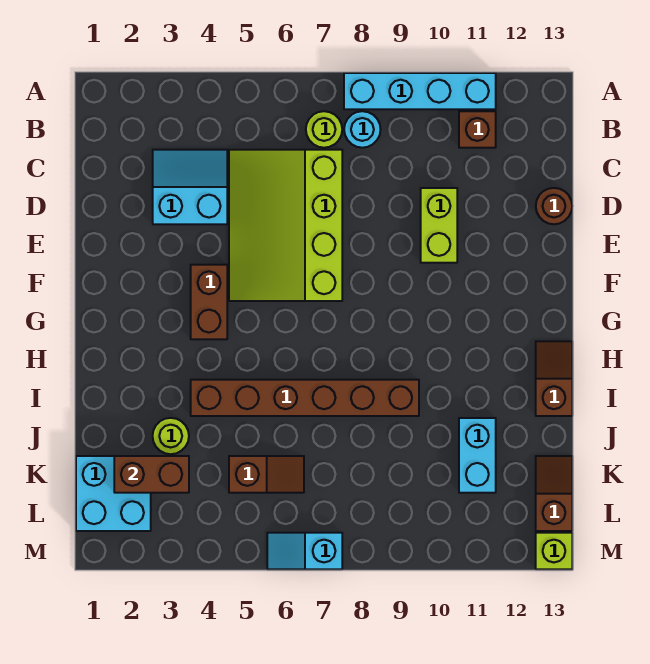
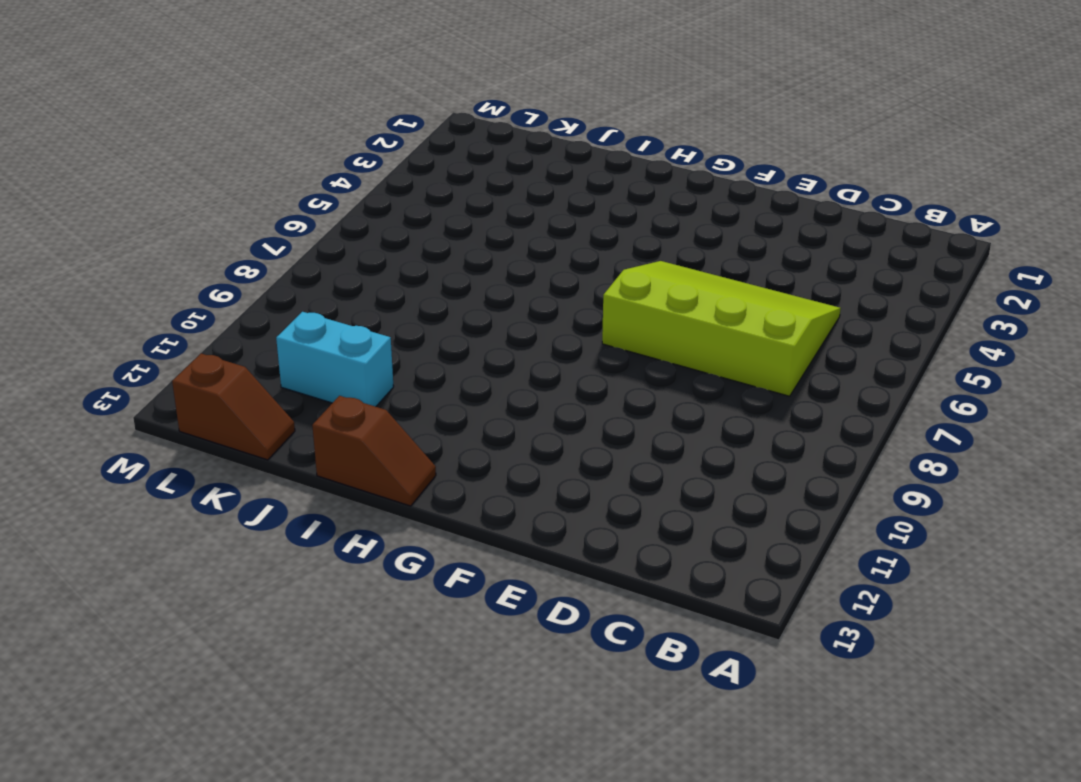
none -> cyan 1x4 brick [344,73,496,109]
none -> lime 1x1 round brick [306,111,342,148]
none -> cyan 1x1 round brick [344,111,381,148]

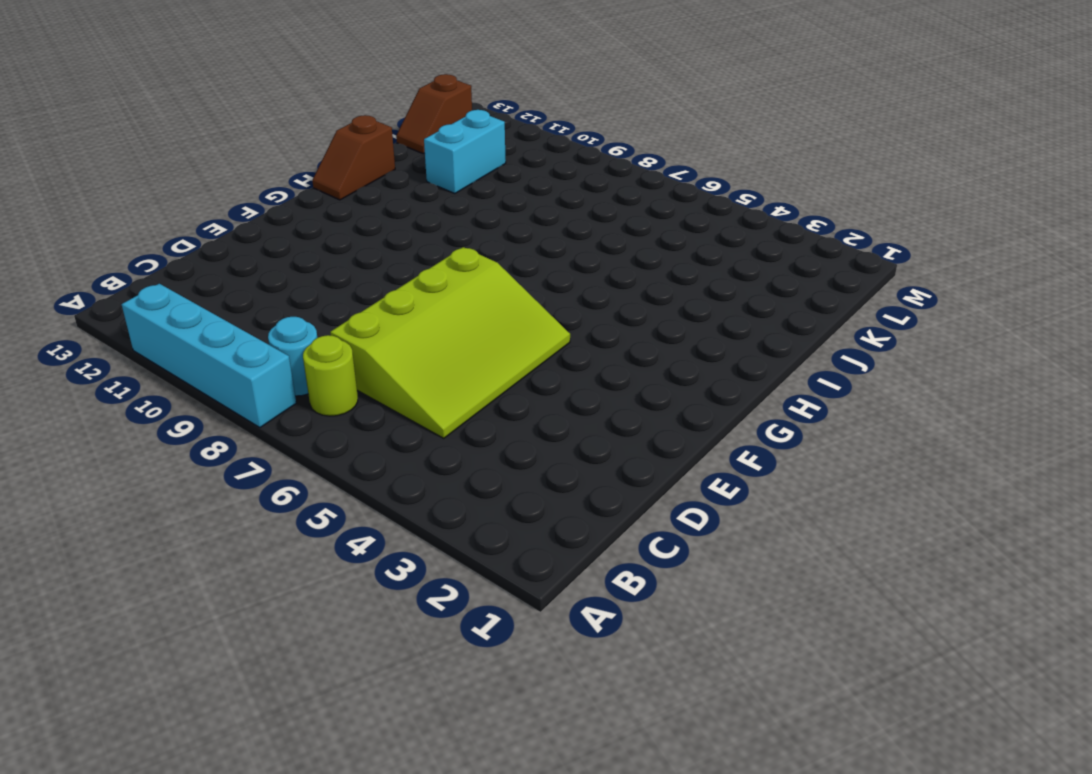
none -> brown 1x1 brick [459,111,496,148]
none -> cyan 2x2 slope [153,150,227,224]
none -> lime 1x2 brick [421,188,457,263]

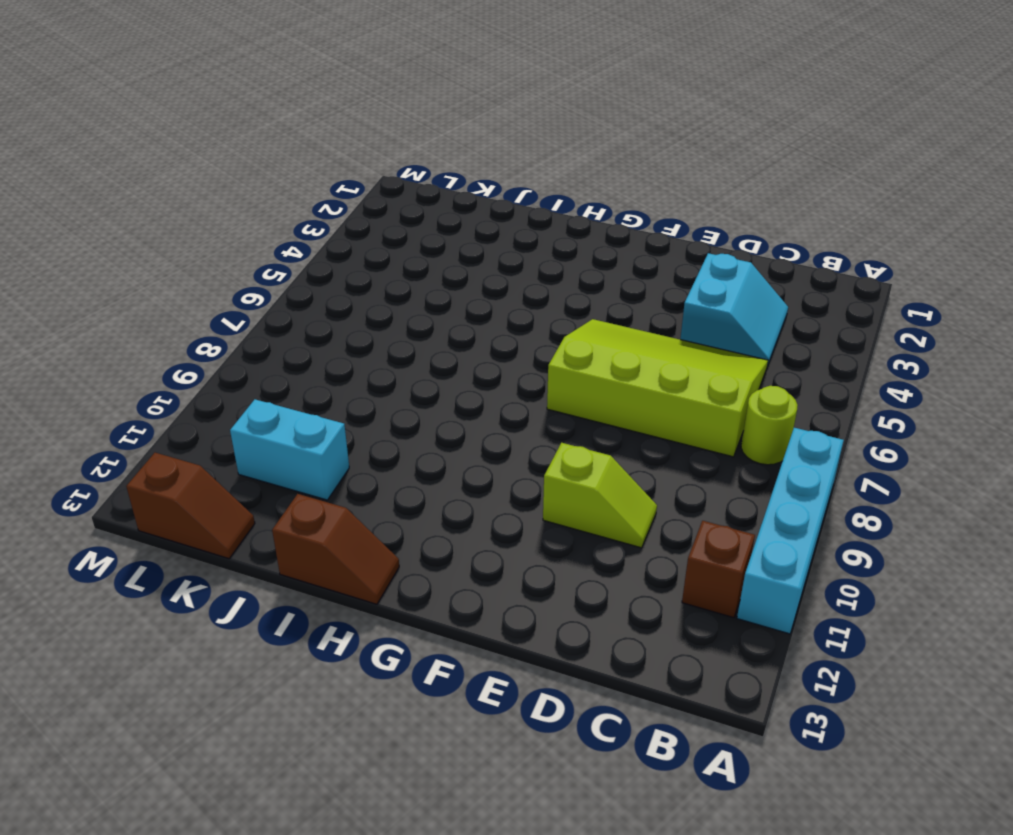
lime 1x2 slope [543,443,657,548] -> lime 1x2 brick [421,188,457,263]
none -> cyan 1x1 round brick [344,111,381,148]
none -> brown 1x1 round brick [536,188,572,224]
none -> brown 1x2 brick [191,265,227,339]

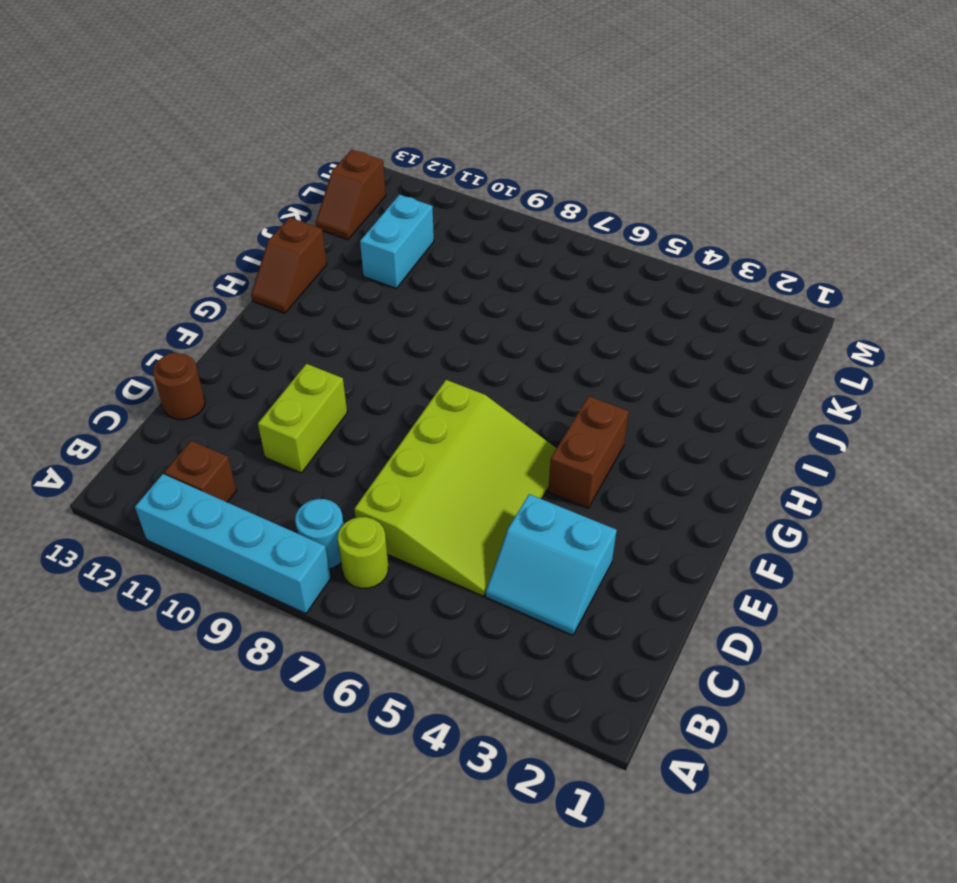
none -> brown 1x6 brick [191,380,419,416]
none -> lime 1x1 round brick [153,418,189,454]
none -> cyan 2x2 brick [76,456,151,531]

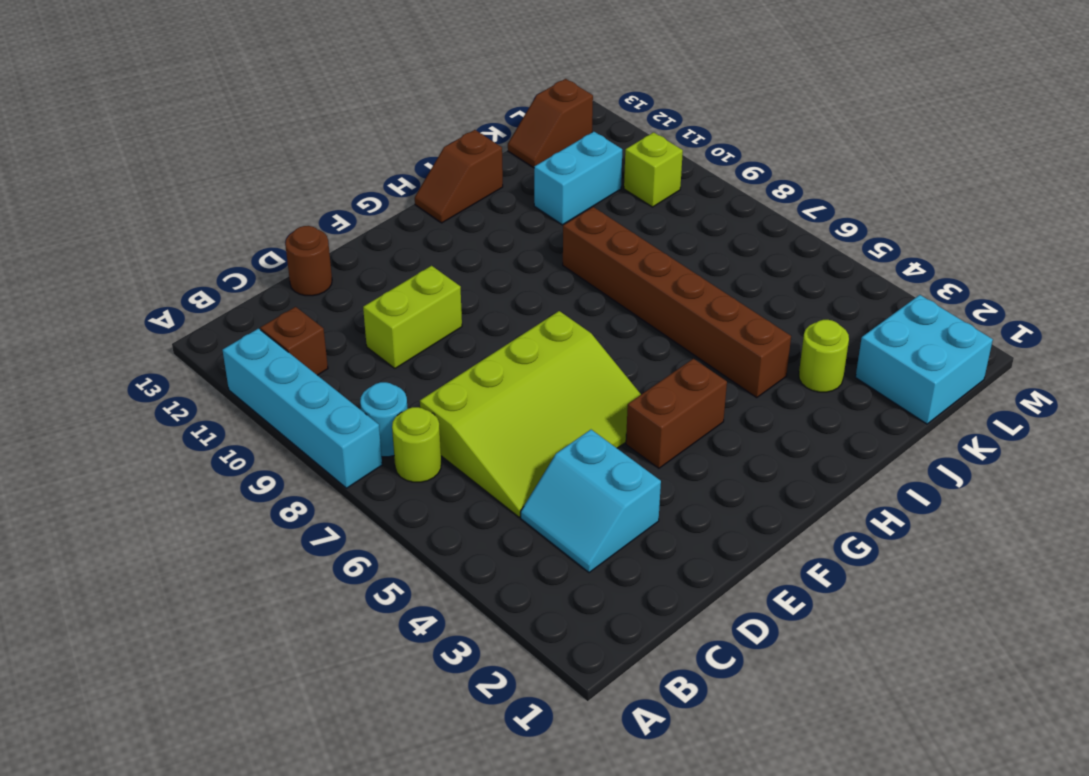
lime 1x1 brick [624,132,683,207] -> lime 1x1 brick moved to [536,533,572,569]
none -> brown 1x2 slope [229,456,304,493]
none -> cyan 1x2 slope [267,533,342,569]
none -> brown 1x2 brick [114,456,189,493]

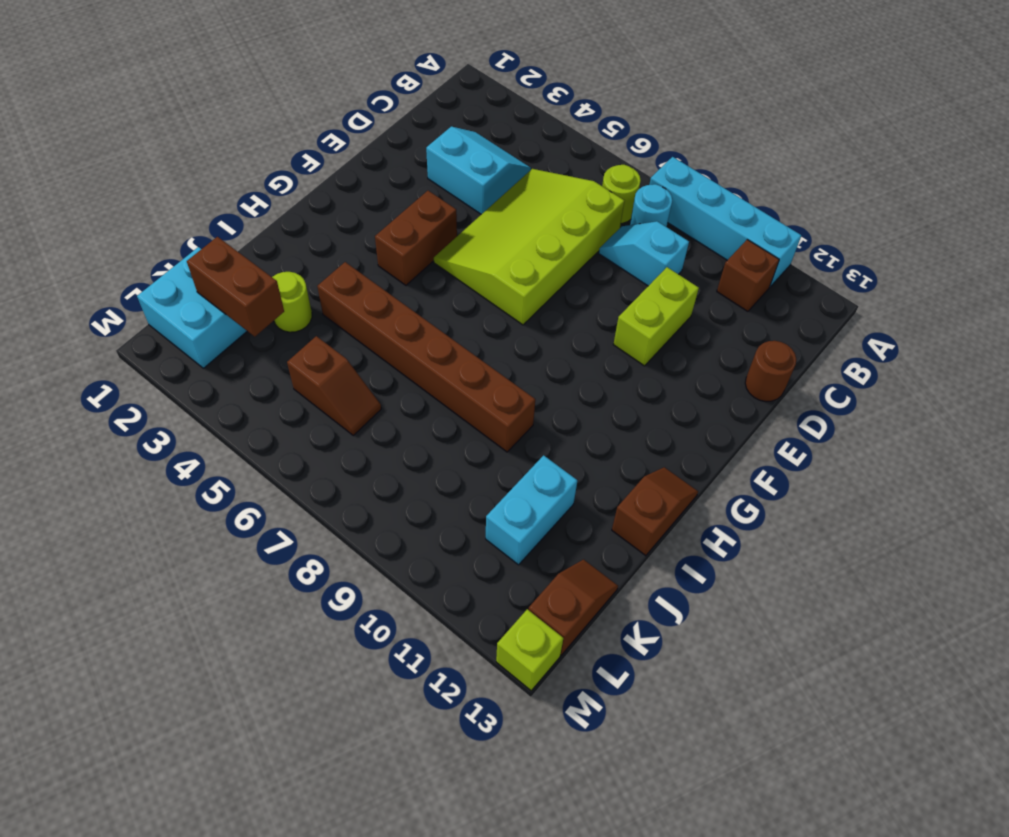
cyan 1x2 slope [599,221,689,286] -> cyan 1x2 slope moved to [267,533,342,569]

